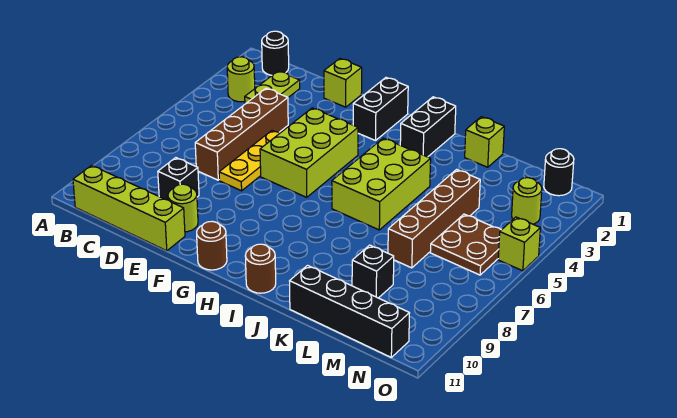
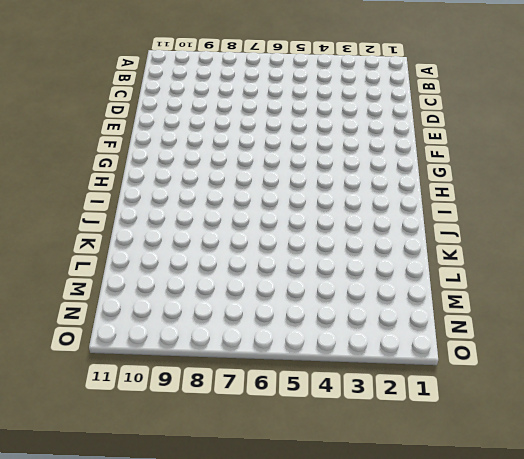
none -> black 1x1 round brick [262,31,289,75]
none -> lime 1x1 round brick [227,57,255,102]
none -> lime 1x4 brick [73,165,185,251]

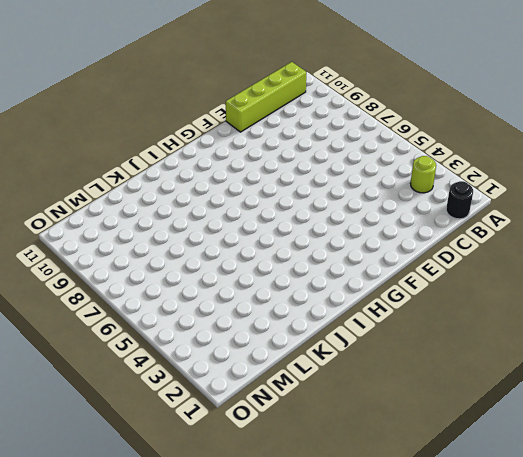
none -> lime 1x2 plate [245,71,300,104]
none -> brown 1x4 brick [195,88,288,180]
none -> black 1x1 brick [158,158,199,200]

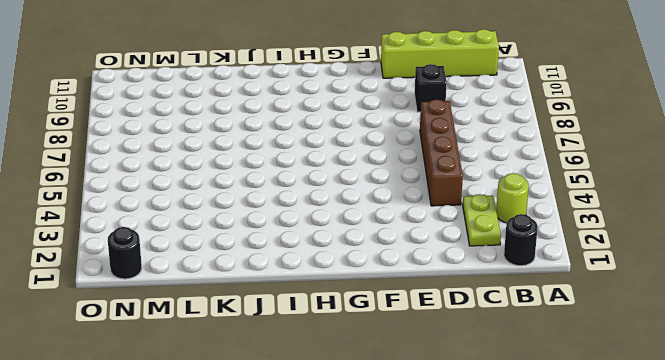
none -> lime 1x1 brick [324,59,362,107]
none -> yellow 1x3 plate [219,131,280,191]
none -> lime 1x1 round brick [168,184,198,232]

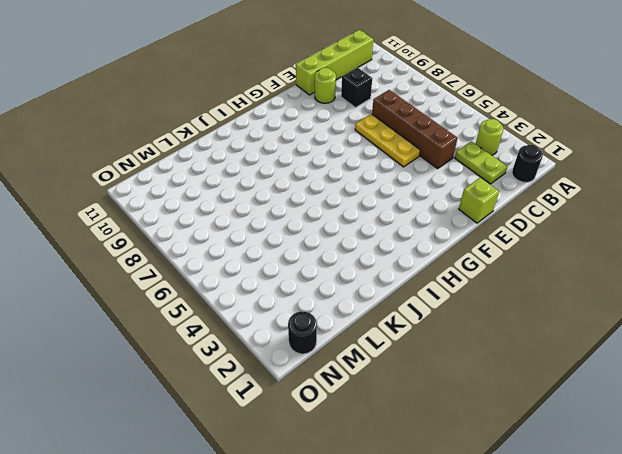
none -> lime 2x3 brick [260,108,358,197]
none -> black 1x2 brick [353,78,408,141]
none -> brown 1x1 round brick [197,221,227,270]

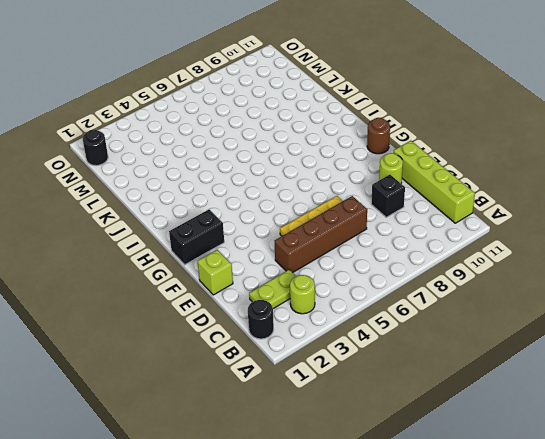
none -> lime 2x3 brick [260,108,358,197]
none -> black 1x2 brick [400,97,456,157]
none -> lime 2x3 brick [332,138,431,230]

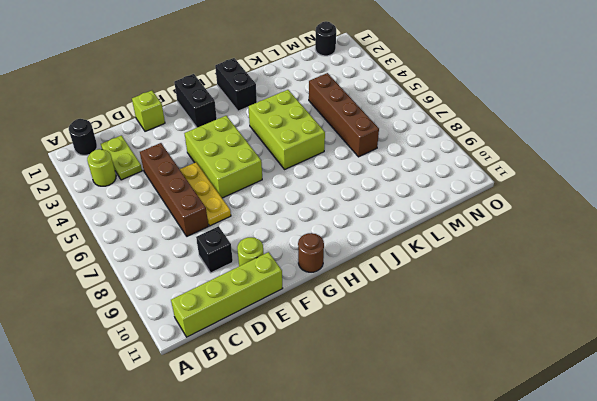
none -> brown 1x1 round brick [245,244,276,293]
none -> lime 1x1 brick [465,117,504,167]
none -> black 1x4 brick [290,265,409,357]

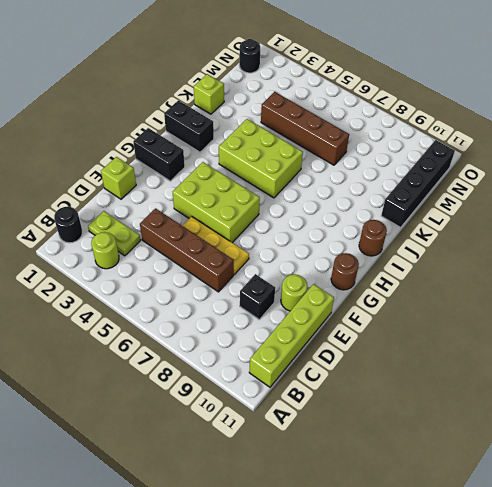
none -> black 1x1 brick [352,245,394,298]
none -> brown 2x2 plate [430,214,501,275]
none -> lime 1x1 round brick [512,178,542,224]

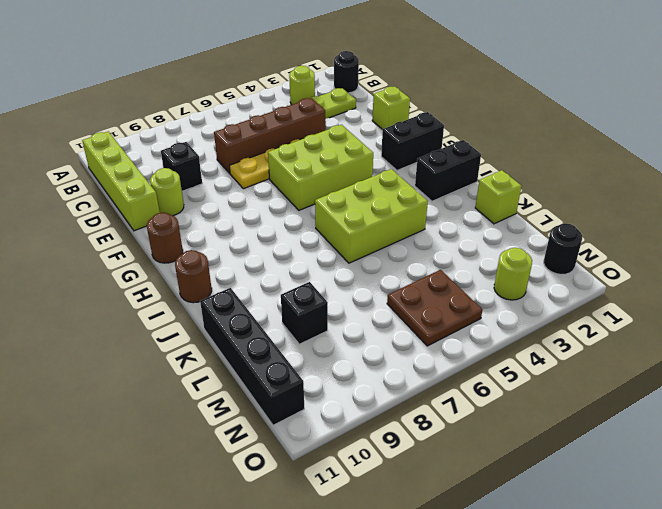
none -> brown 1x4 brick [388,170,480,268]
none -> lime 1x1 brick [498,217,540,271]

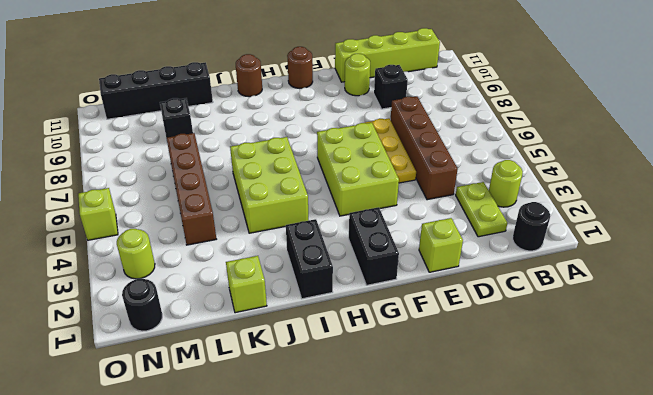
none -> brown 2x2 plate [430,214,501,275]

